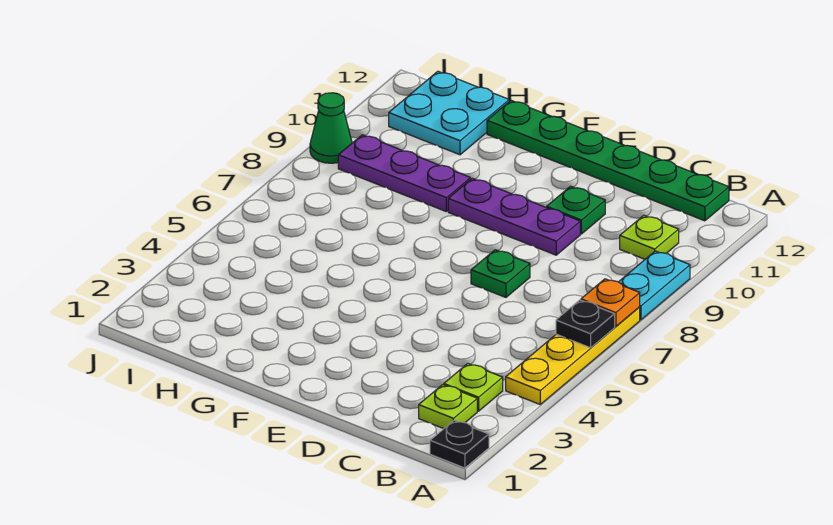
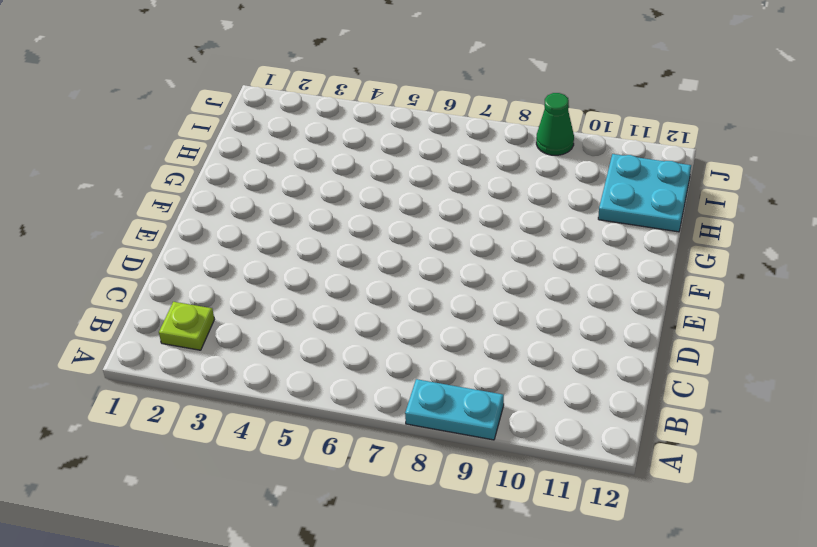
none -> black 1x1 plate [430,420,489,468]
none -> yellow 1x4 plate [506,307,640,404]
none -> lime 1x1 plate [444,364,503,411]

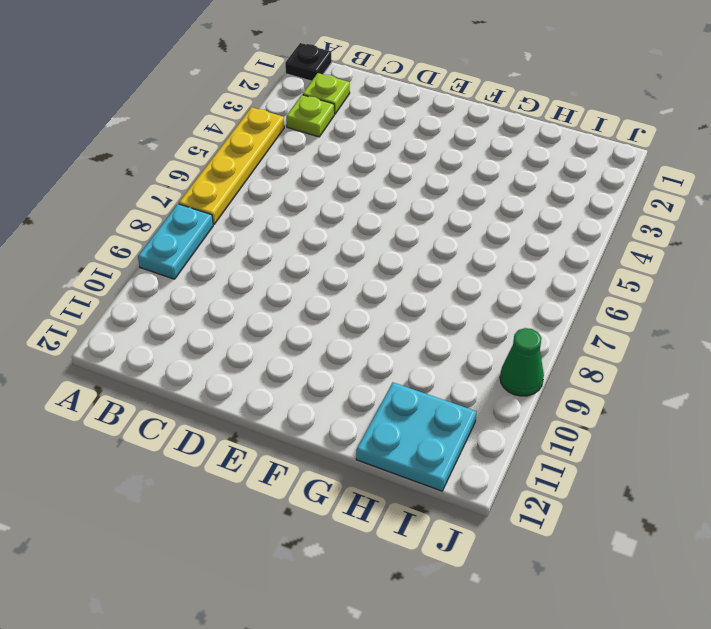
none -> lime 1x1 plate [620,215,679,259]
none -> green 1x6 plate [487,100,729,221]
none -> green 1x1 plate [471,250,530,297]

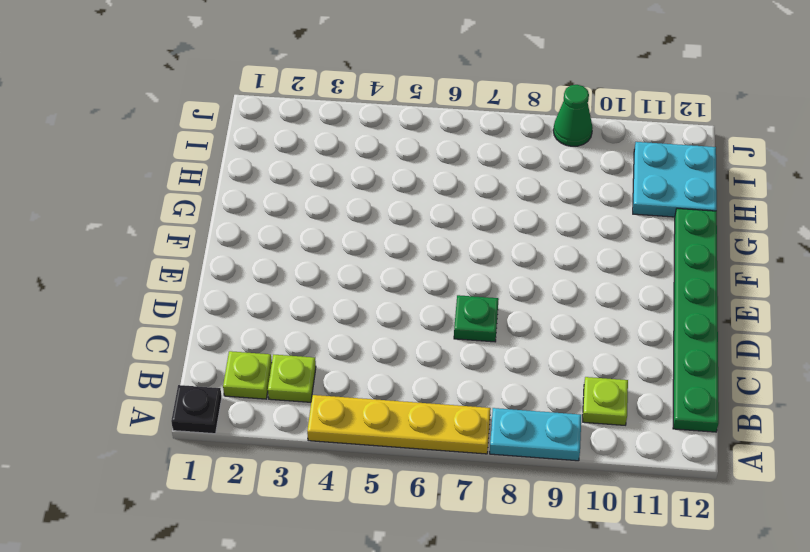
none -> purple 1x3 plate [448,178,580,255]
none -> green 1x1 plate [547,186,605,234]
none -> purple 1x3 plate [338,135,470,211]

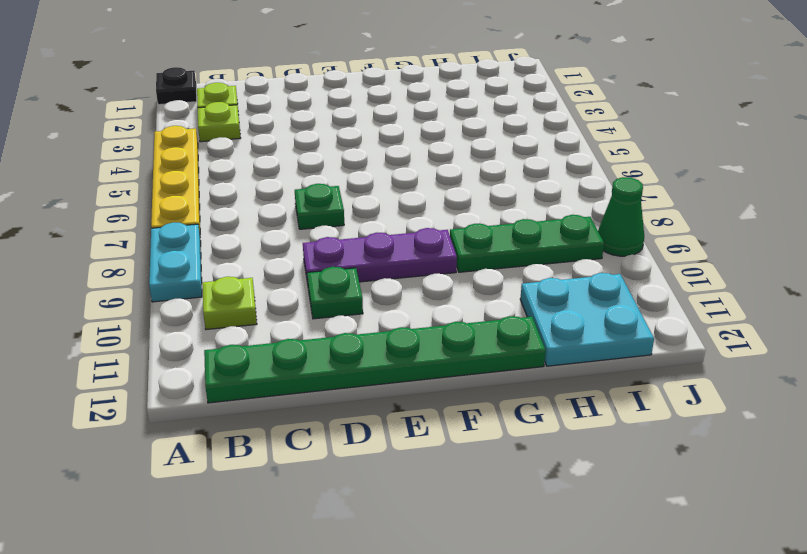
green 1x3 plate [450,215,604,272] -> purple 1x3 plate [338,135,470,211]
none -> black 1x1 plate [556,300,615,348]
none -> orange 1x1 plate [581,279,640,327]

